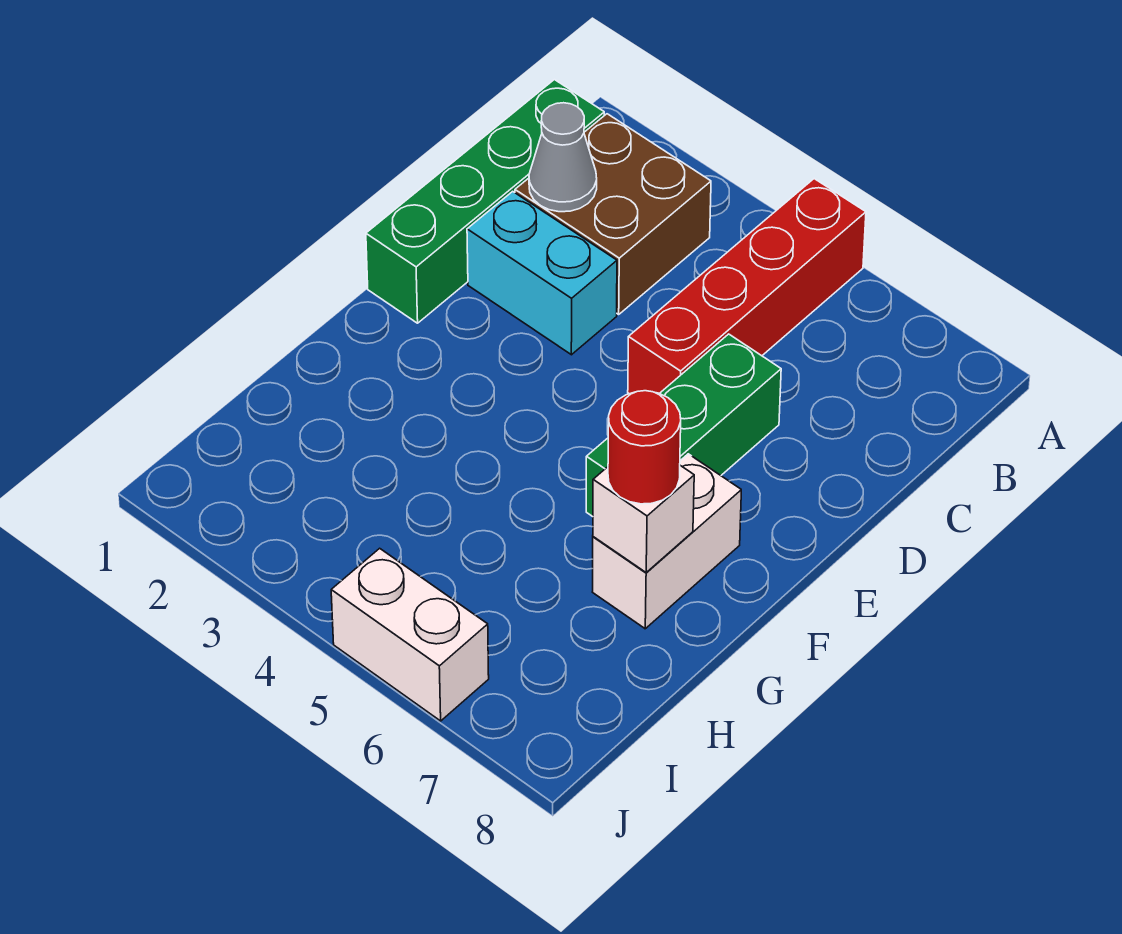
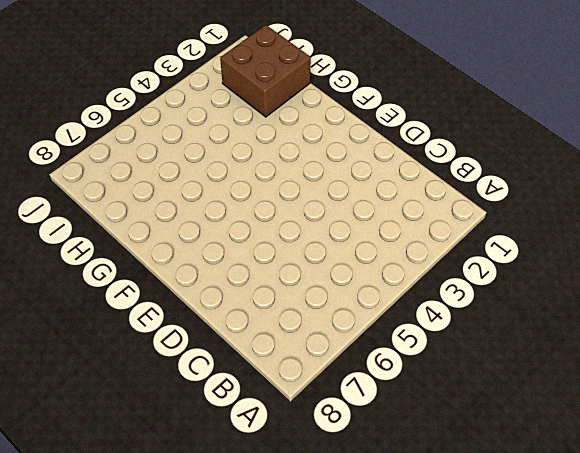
brown 2x2 brick [220,25,311,117] -> brown 2x2 brick moved to [515,114,711,314]
none -> red 1x4 brick [628,179,866,394]
none -> green 1x4 brick [366,80,604,323]

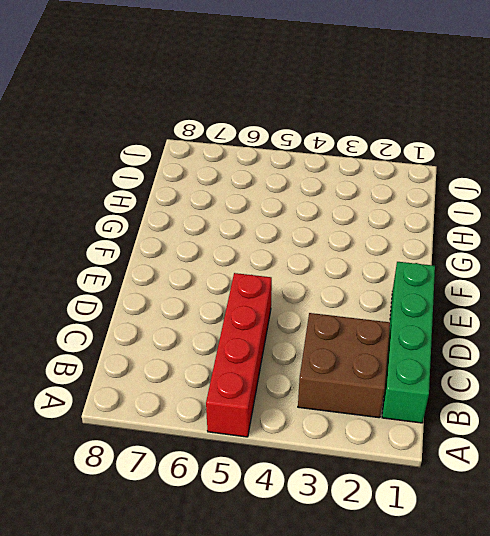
none -> cyan 1x2 brick [467,191,617,355]
none -> green 1x3 brick [586,334,781,517]

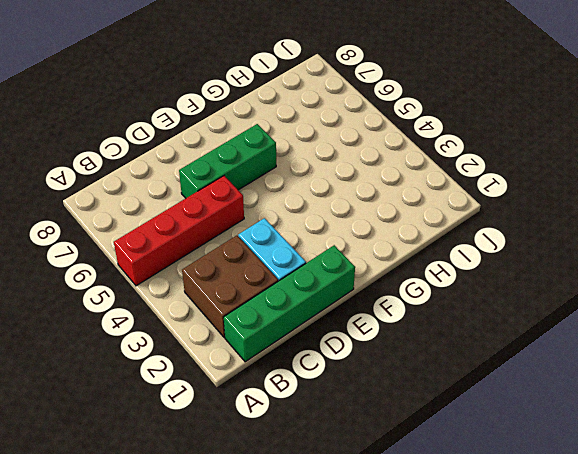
none -> white 1x2 brick [593,454,741,629]
none -> white 1x2 brick [331,548,489,721]

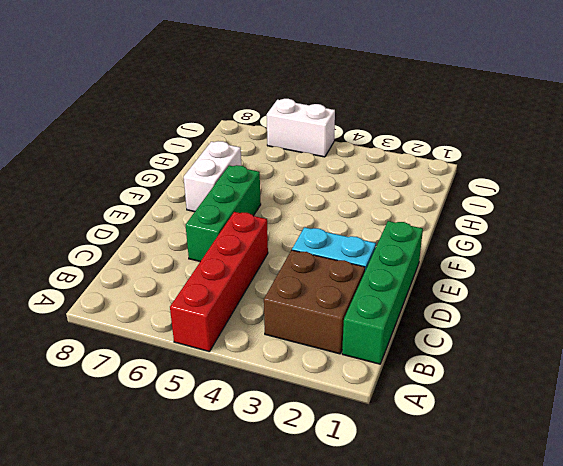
none -> grey 1x1 cone [529,103,597,212]
none -> white 1x1 brick [593,466,694,572]

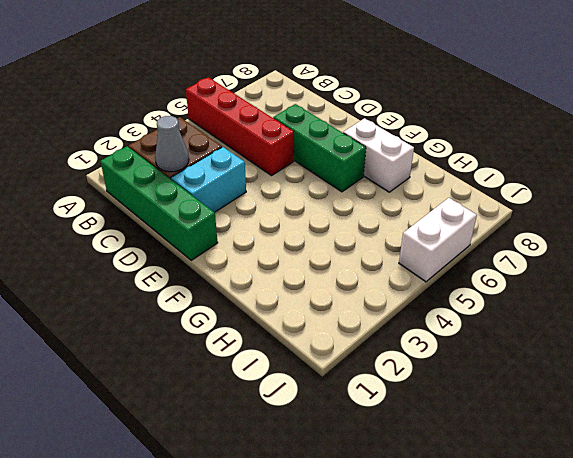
none -> white 1x1 brick [593,466,694,572]
none -> red 1x1 round brick [608,391,681,504]

